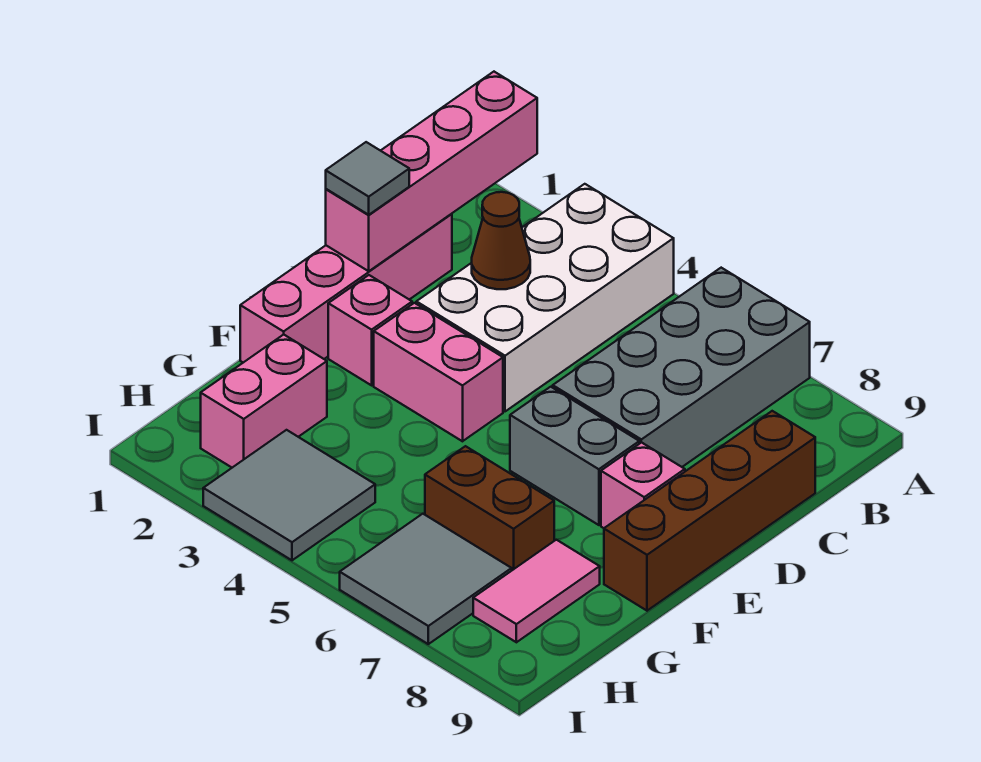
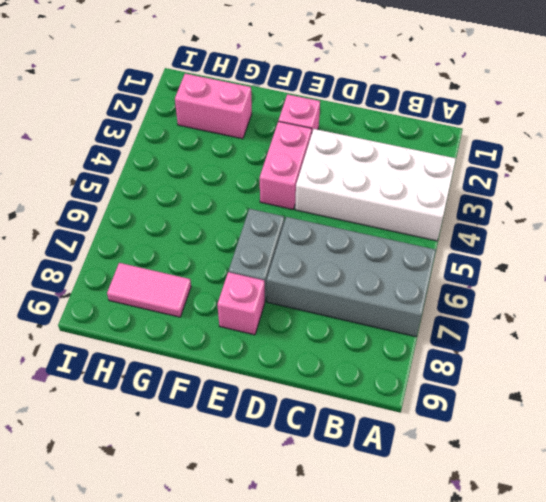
none -> pink 1x4 brick [240,214,452,363]
none -> brown 1x4 brick [604,411,815,611]
none -> brown 1x2 brick [425,446,554,570]

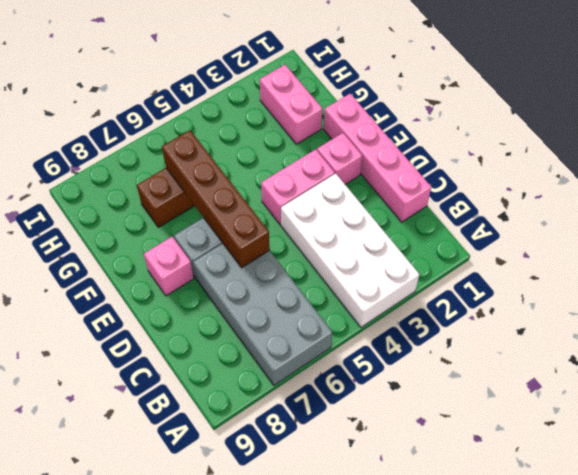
brown 1x4 brick [162,130,270,268] -> brown 1x4 brick moved to [604,411,815,611]
none -> pink 1x2 tile [473,540,600,642]
none -> grey 2x2 tile [203,430,375,560]
none -> grey 2x2 tile [340,514,512,644]

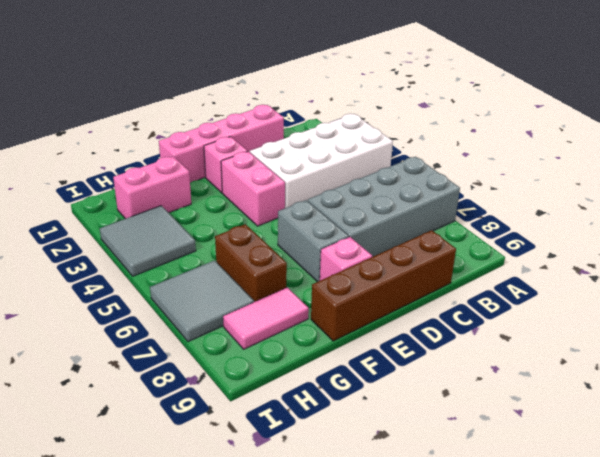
none -> pink 1x4 brick [326,72,537,271]
none -> brown 1x1 cone [472,192,530,289]
none -> grey 1x1 tile [326,142,409,215]

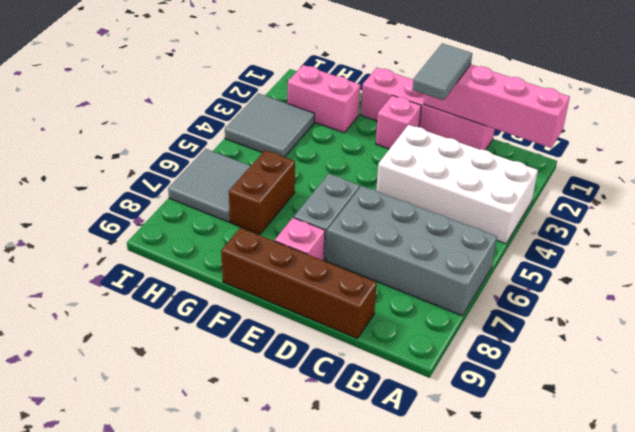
grey 1x2 tile [412,43,472,100] -> grey 1x1 tile [326,142,409,215]
none -> pink 1x2 brick [374,303,503,441]
none -> pink 1x2 tile [473,540,600,642]
none -> brown 1x1 cone [472,192,530,289]

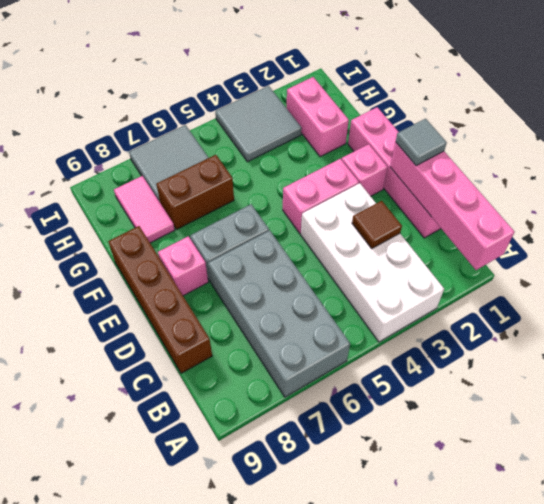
brown 1x1 tile [352,201,402,248] -> brown 1x1 cone [472,192,530,289]

